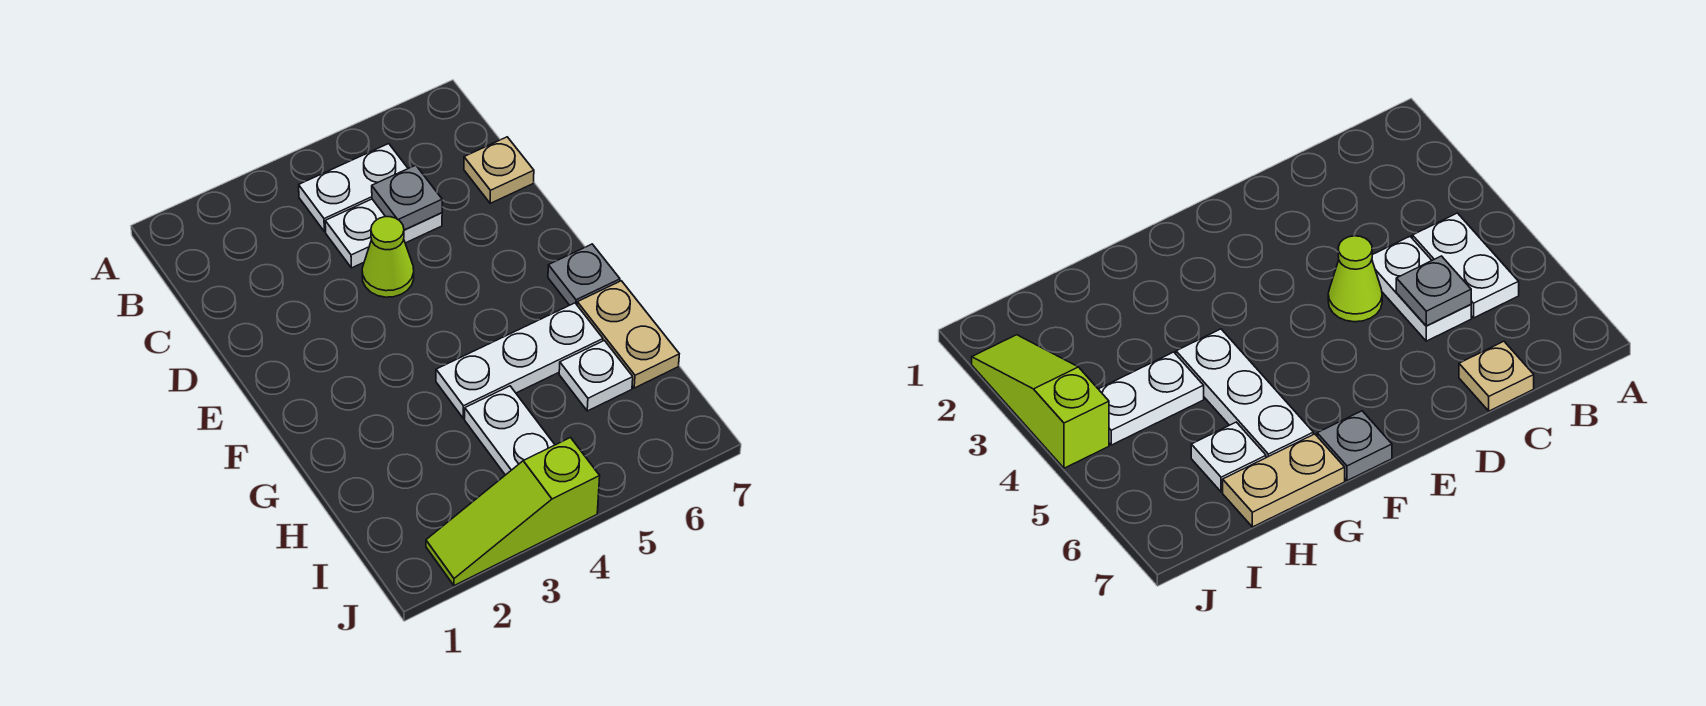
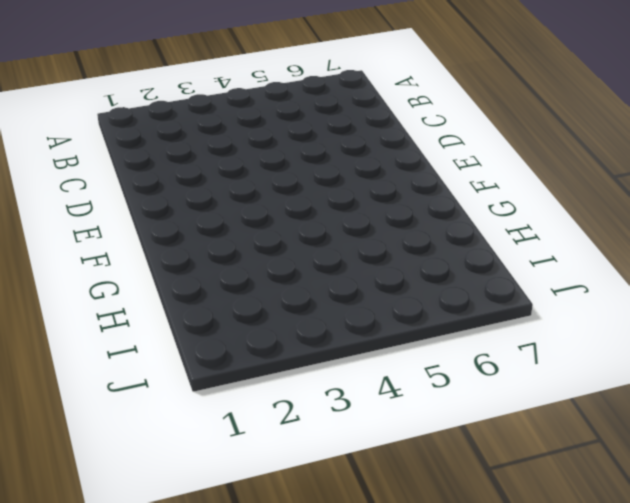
none -> white 1x2 plate [299,144,408,232]
none -> white 1x2 plate [325,199,442,268]

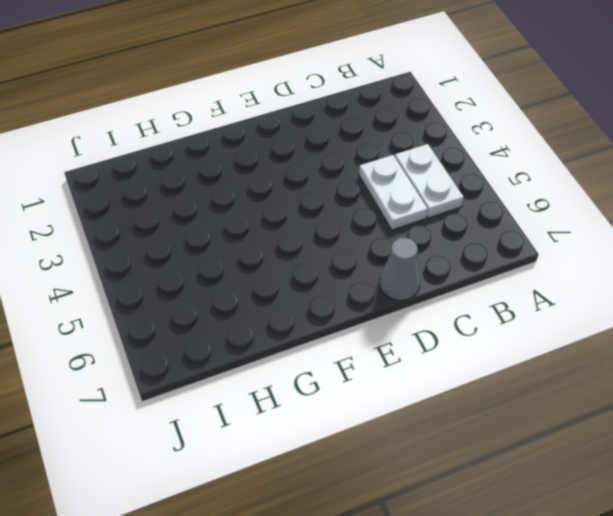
grey 1x1 cone [380,238,420,300] -> none
none -> tan 1x1 plate [464,137,534,203]
none -> lime 1x1 cone [362,217,414,297]

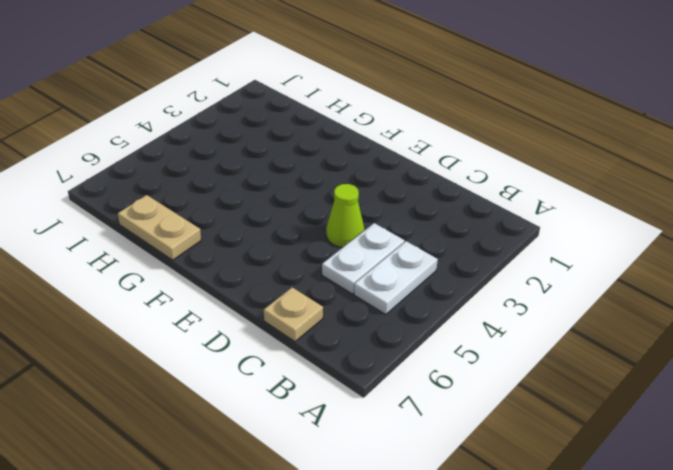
none -> grey 1x1 plate [548,244,620,305]
none -> white 1x3 plate [436,303,603,418]

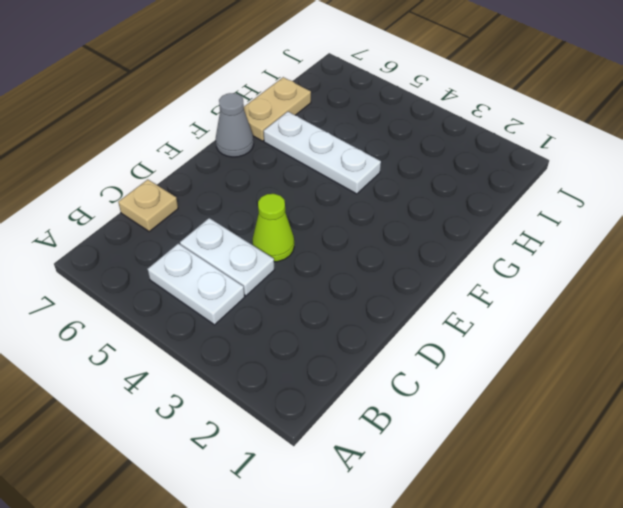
grey 1x1 cone [216,93,254,157] -> grey 1x1 plate [548,244,620,305]
none -> white 1x2 plate [465,386,555,475]
none -> white 1x1 plate [559,340,633,411]

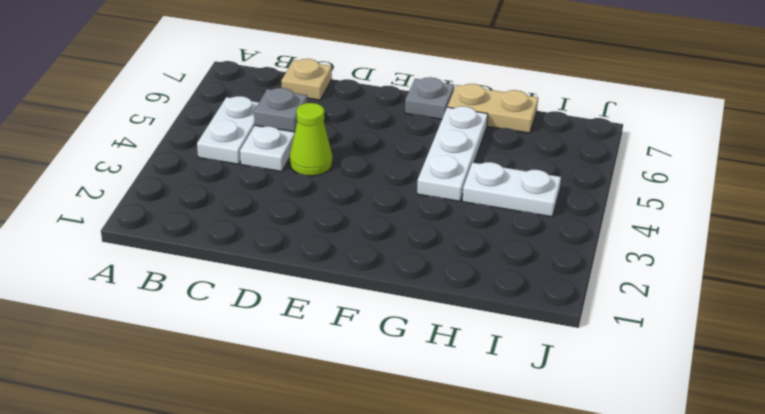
none -> white 1x1 plate [559,340,633,411]
none -> lime 1x3 slope [426,438,600,586]

